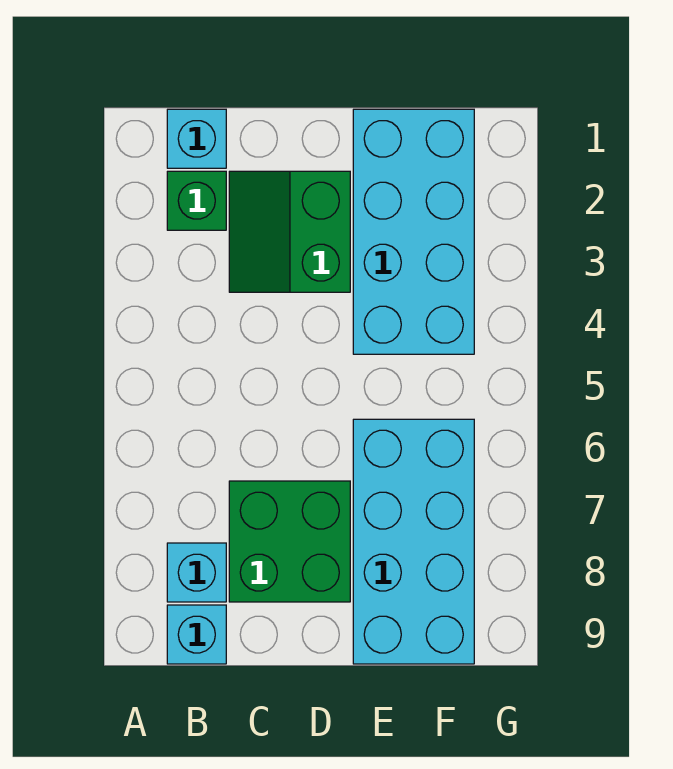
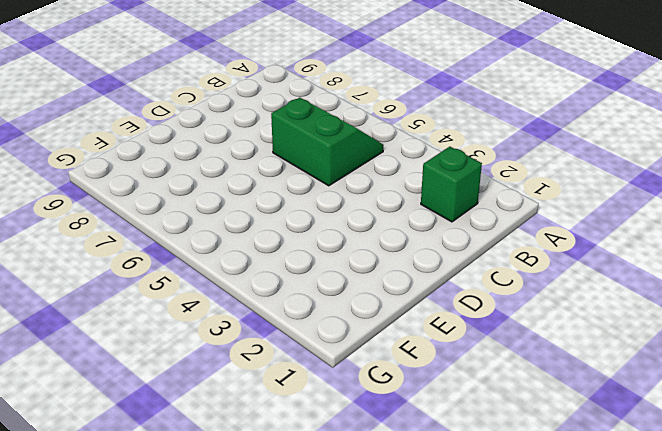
green 2x2 slope [271,98,383,186] -> green 2x2 slope moved to [229,171,350,292]
none -> cyan 1x1 brick [167,109,226,168]
none -> cyan 1x1 brick [167,543,226,602]

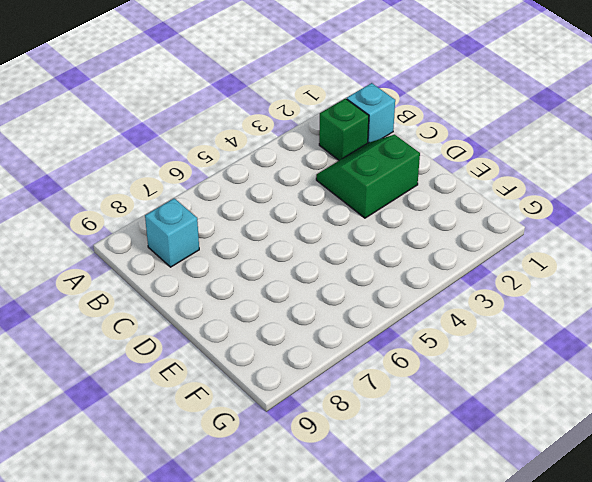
none -> cyan 1x1 brick [167,605,226,664]
none -> green 2x2 brick [229,481,350,602]

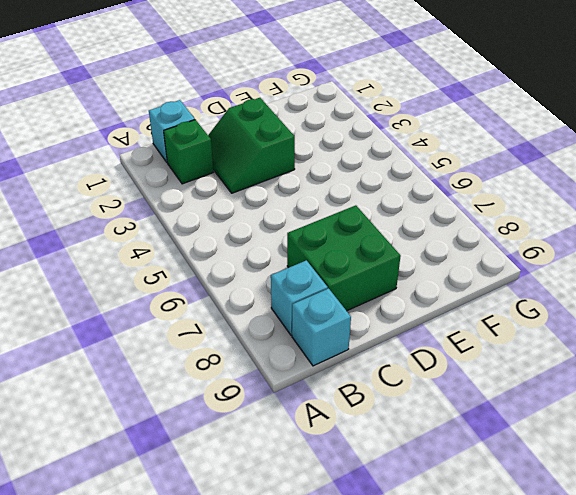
none -> cyan 2x4 brick [353,109,474,354]
none -> cyan 2x4 brick [353,419,474,664]

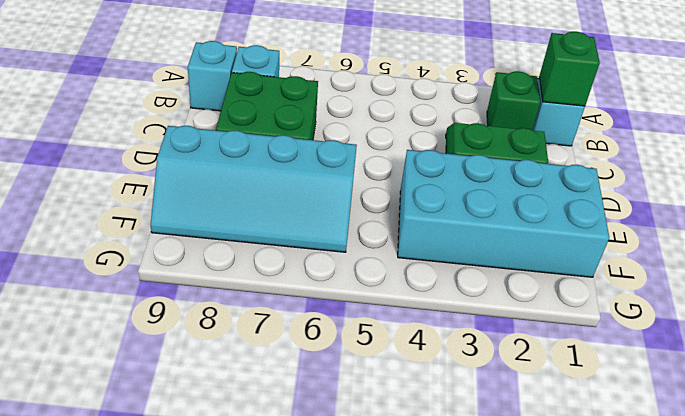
green 1x1 brick [539,32,600,106] -> none
cyan 2x4 slope [151,126,357,252] -> cyan 2x4 brick [353,419,474,664]

